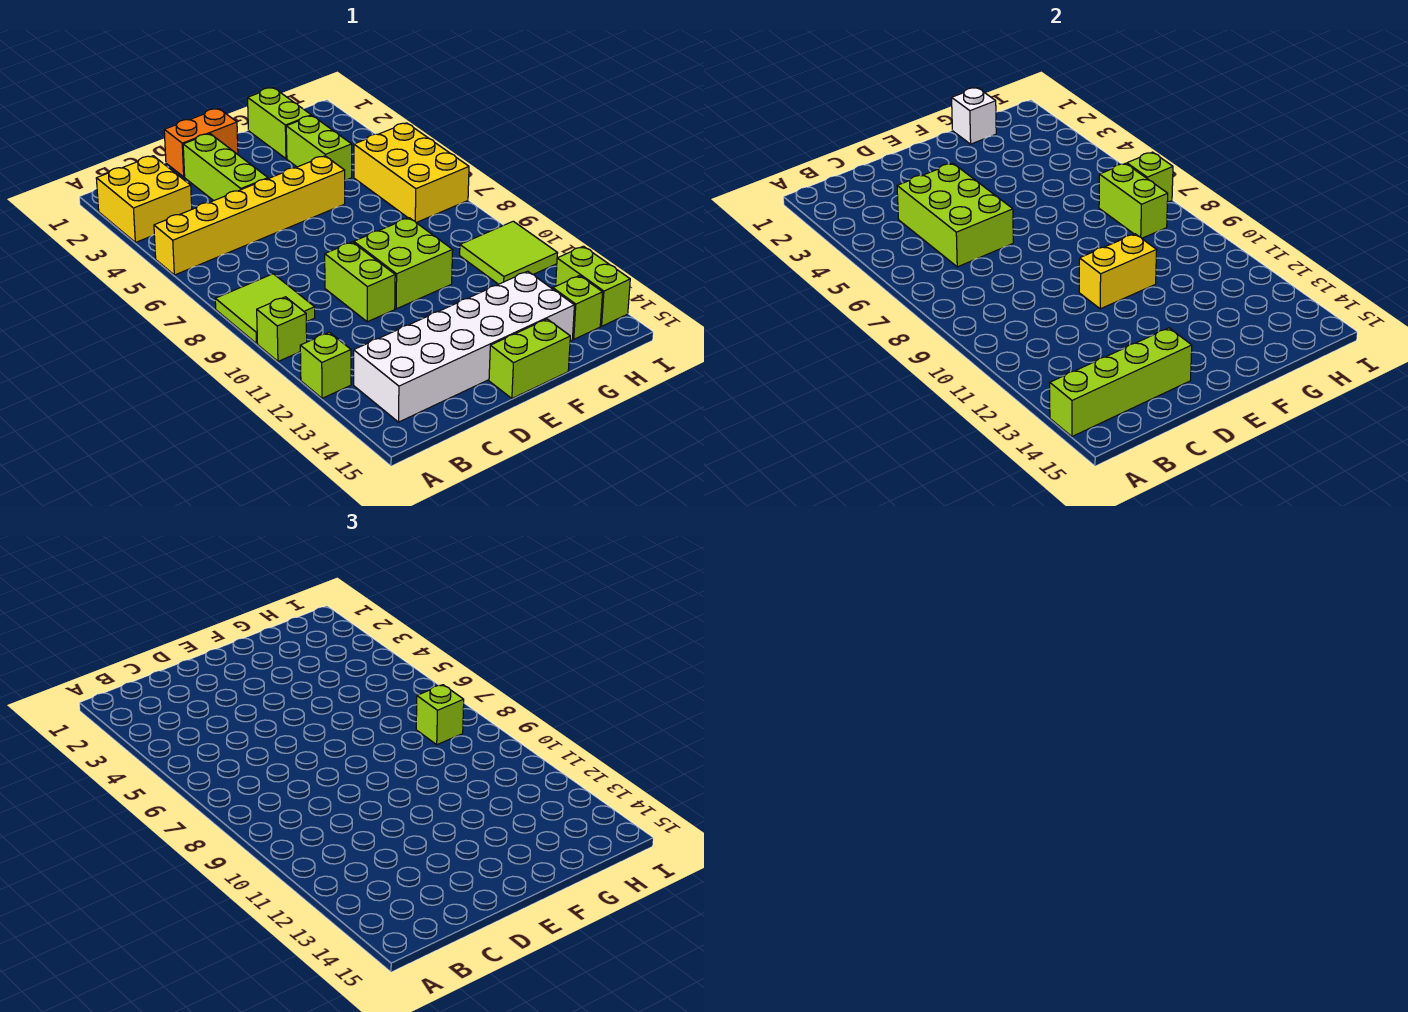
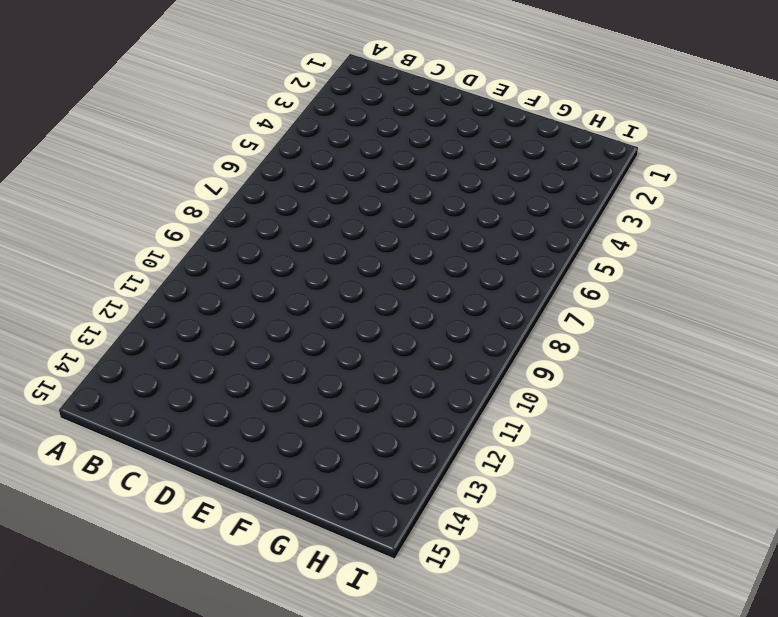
none -> yellow 2x2 brick [96,156,192,243]
none -> yellow 1x6 brick [154,156,345,275]
none -> lime 2x2 tile [215,274,315,344]

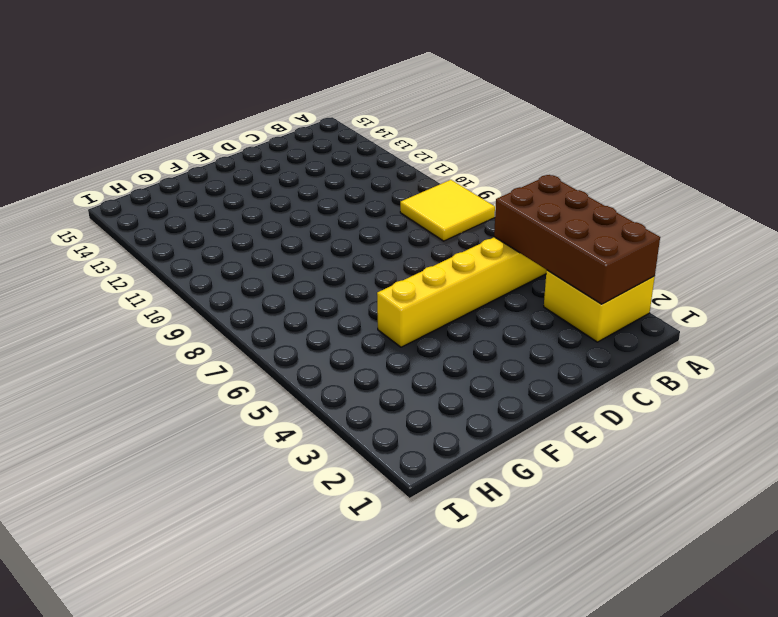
brown 2x4 brick [494,175,660,304] -> none
yellow 2x2 tile [400,180,495,241] -> lime 2x2 tile [215,274,315,344]
none -> lime 1x1 brick [257,297,307,361]
none -> lime 1x1 brick [300,332,351,398]
none -> white 2x6 brick [354,271,574,422]

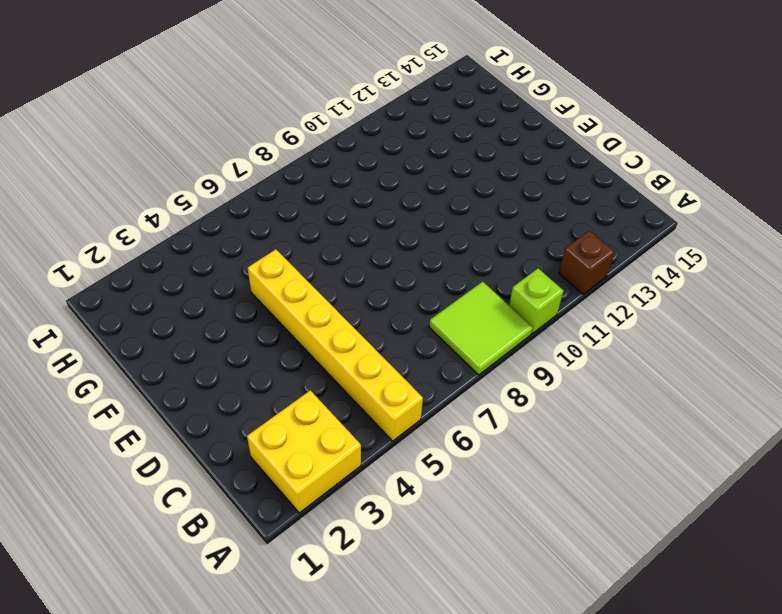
brown 1x1 brick [559,230,615,294] -> lime 1x1 brick [300,332,351,398]
none -> white 2x6 brick [354,271,574,422]
none -> orange 1x2 brick [164,109,238,177]
none -> lime 1x3 brick [183,134,268,201]

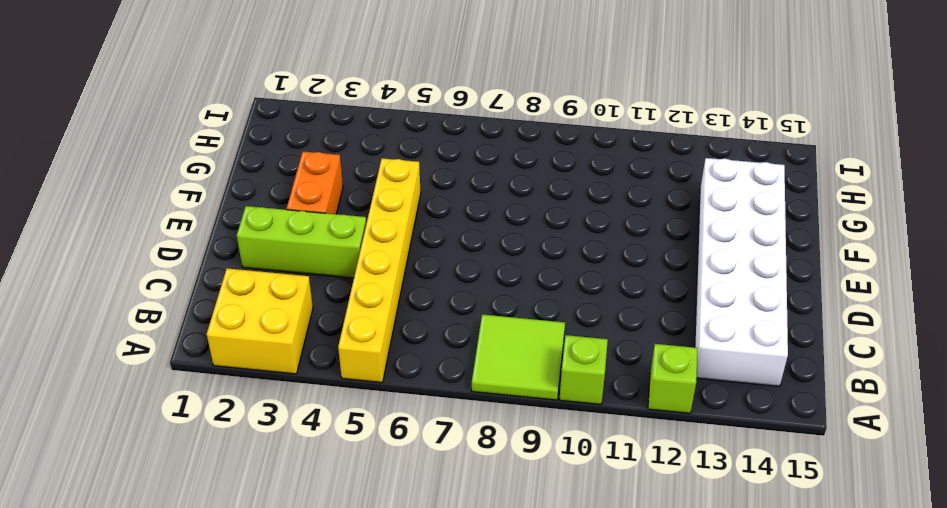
orange 1x2 brick [287,151,343,214] -> orange 1x2 brick moved to [164,109,238,177]
none -> lime 1x2 brick [325,242,395,322]
none -> lime 2x2 brick [354,218,453,309]
none -> lime 1x2 brick [489,319,570,398]

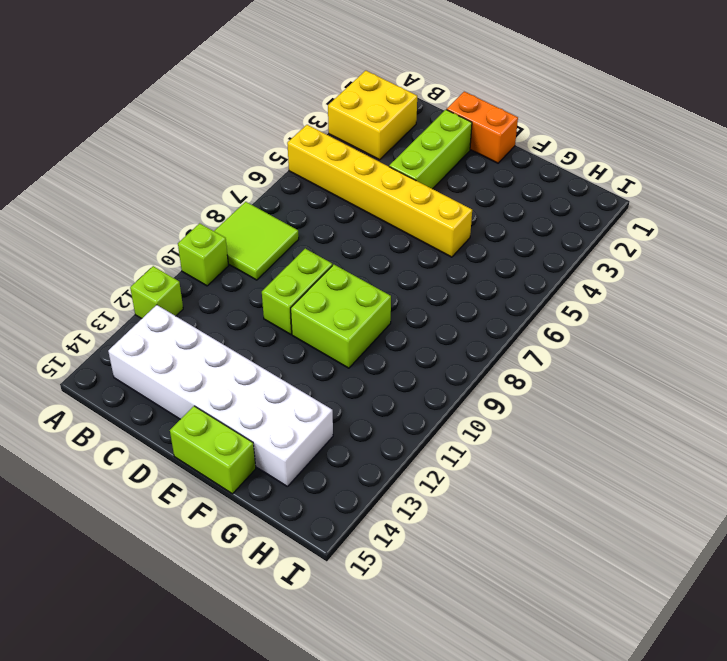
none -> lime 1x2 brick [248,88,311,159]
none -> lime 1x2 brick [286,116,352,180]
none -> yellow 2x3 brick [354,123,469,223]

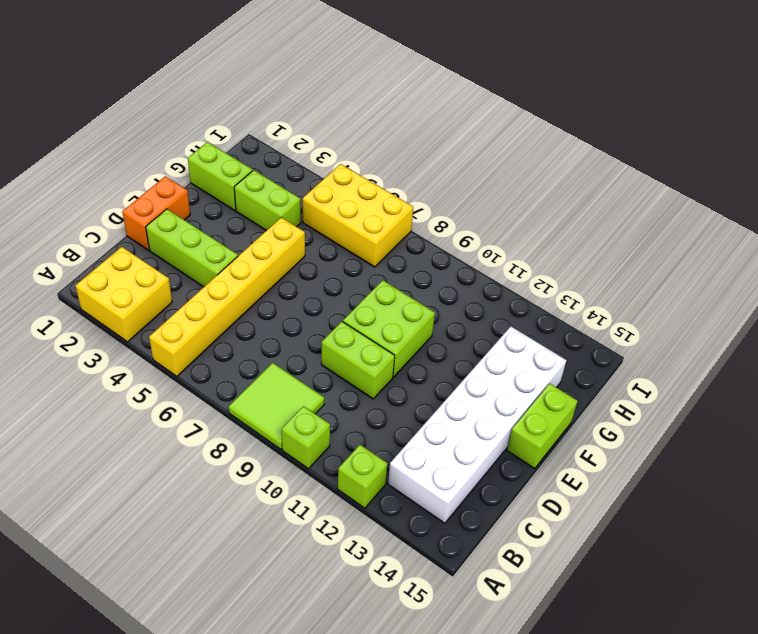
none -> lime 2x2 tile [460,221,558,284]
none -> lime 1x1 brick [553,276,603,339]
none -> lime 1x2 brick [556,246,630,326]

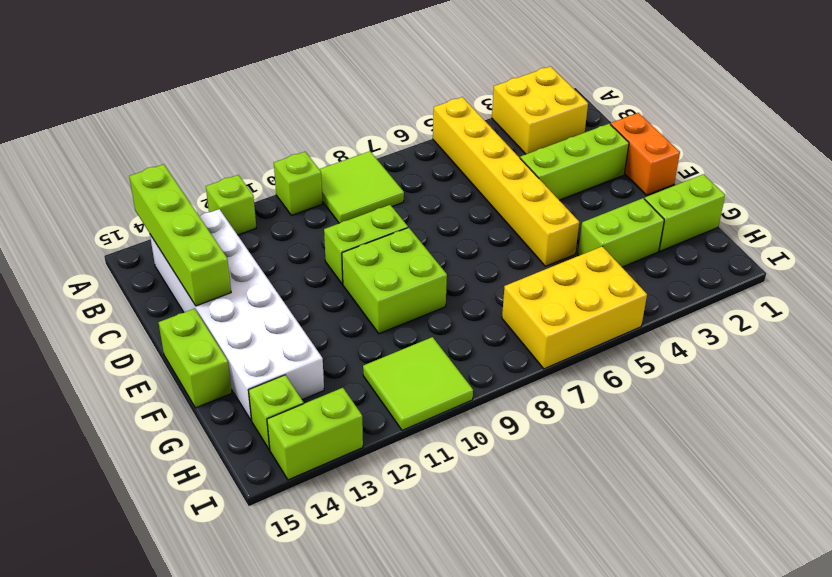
none -> lime 2x3 brick [897,163,1013,267]
none -> yellow 1x2 brick [1079,234,1157,309]
none -> white 1x1 brick [952,88,996,144]

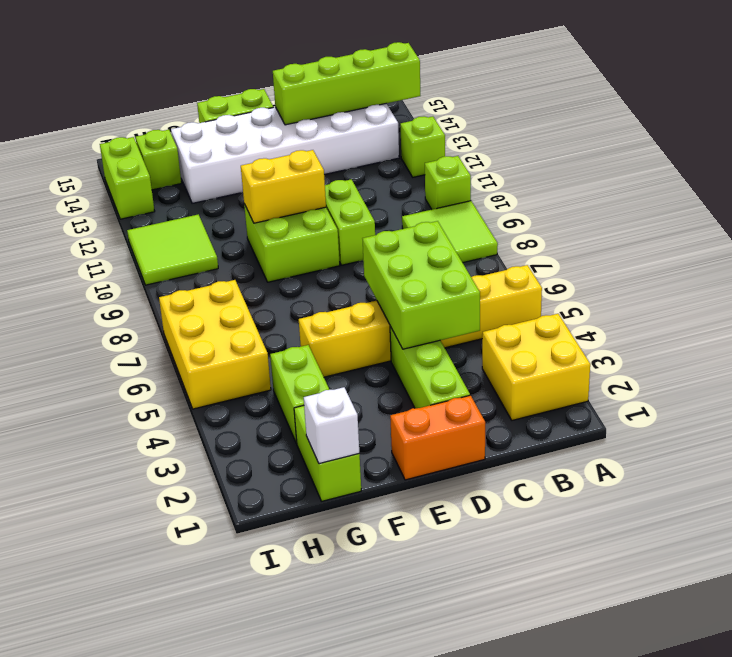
none -> lime 1x2 brick [1099,163,1168,238]
none -> lime 1x1 brick [1127,152,1173,202]
none -> lime 1x1 brick [416,685,464,745]

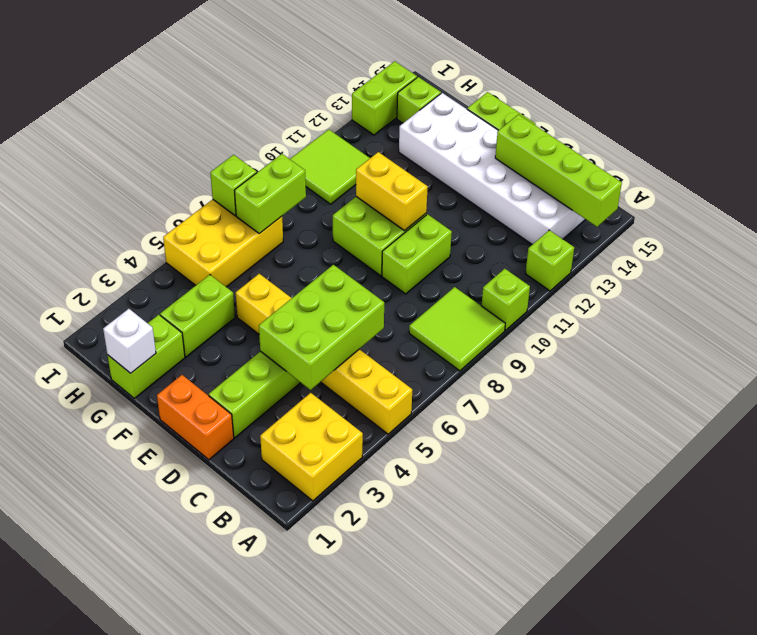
none -> lime 1x1 brick [416,685,464,745]

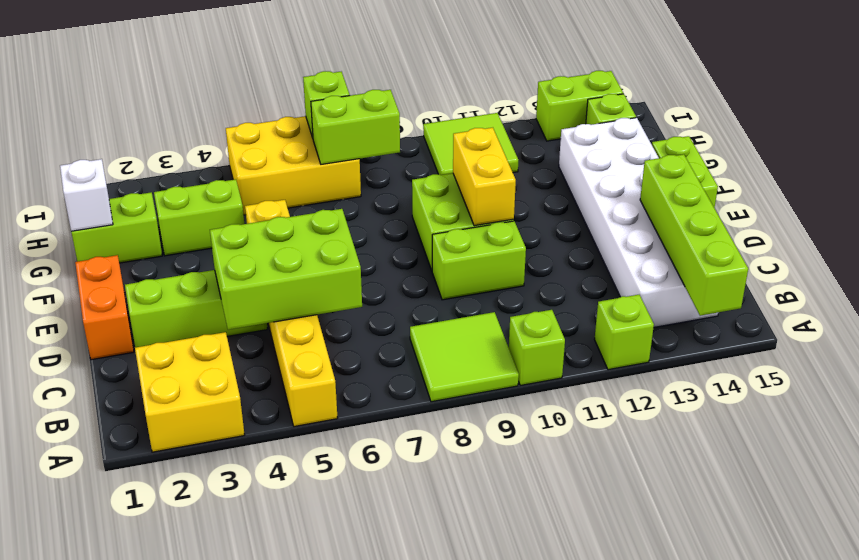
none -> lime 1x1 brick [416,685,464,745]

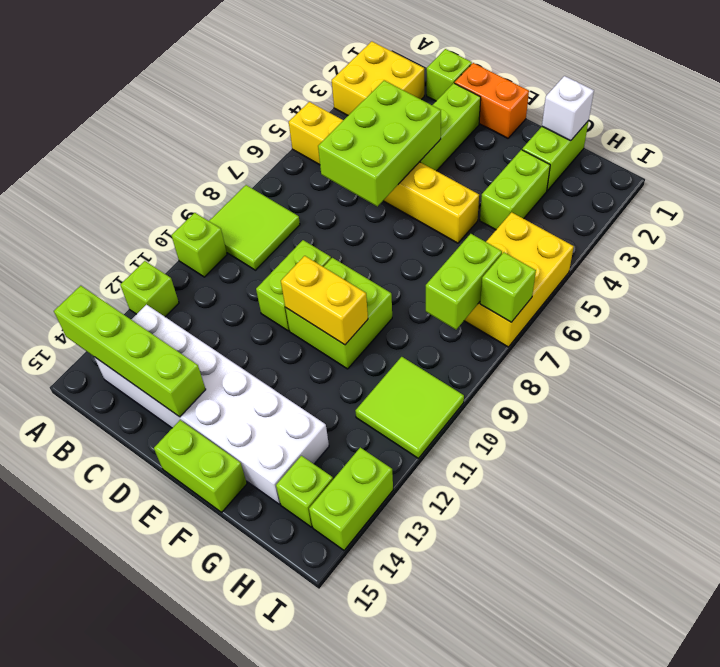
lime 1x1 brick [427,49,472,101] -> lime 1x1 brick moved to [416,685,464,745]

